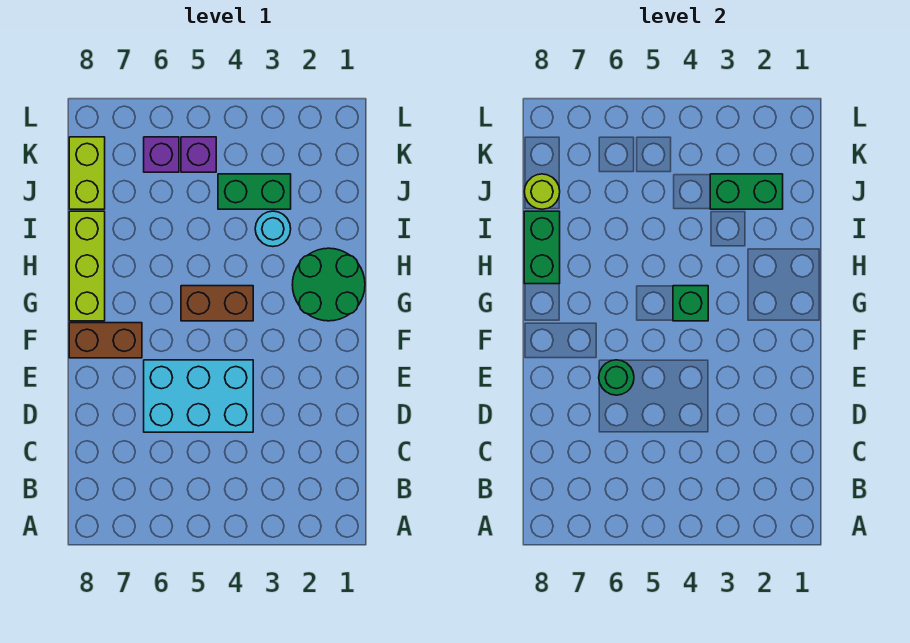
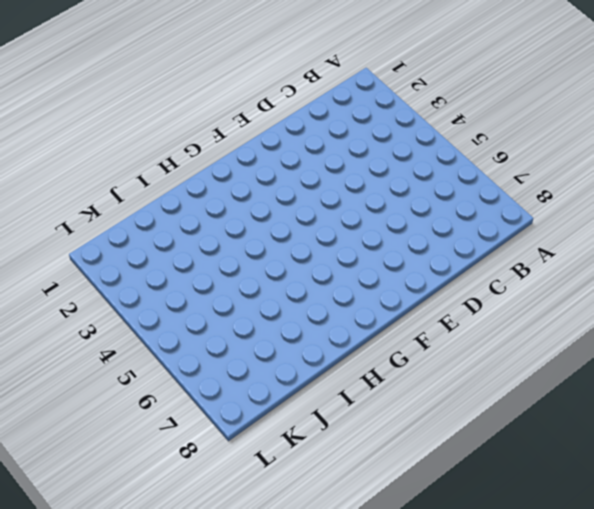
none -> cyan 2x3 brick [144,360,253,432]
none -> brown 1x2 brick [69,323,142,358]
none -> green 2x2 round brick [292,248,365,321]

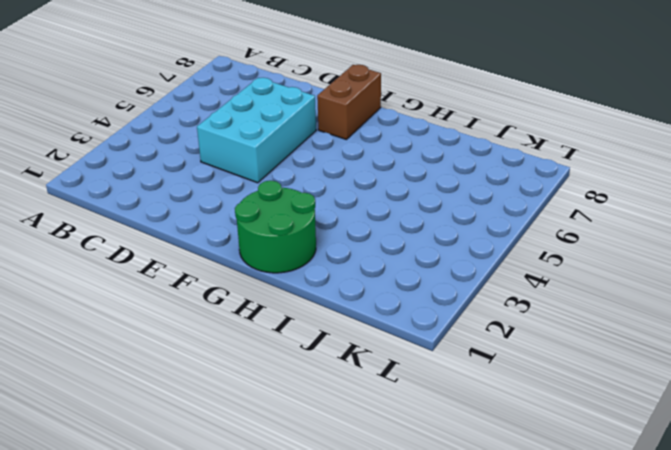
none -> brown 1x2 brick [181,286,253,321]
none -> lime 1x3 brick [69,211,105,321]
none -> cyan 1x1 round brick [255,211,291,247]

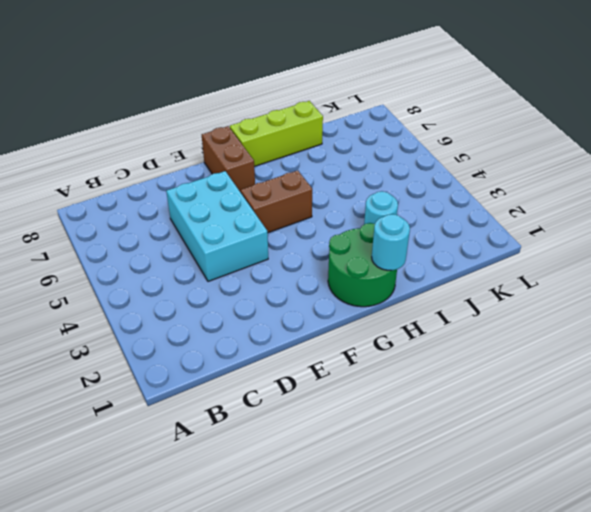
brown 1x2 brick [240,170,312,233] -> brown 1x2 brick turned to [181,286,253,321]
cyan 1x1 round brick [372,214,410,270] -> none
none -> green 1x2 brick [218,174,291,209]
none -> lime 1x2 brick [69,137,105,209]
none -> purple 1x1 brick [181,137,216,172]

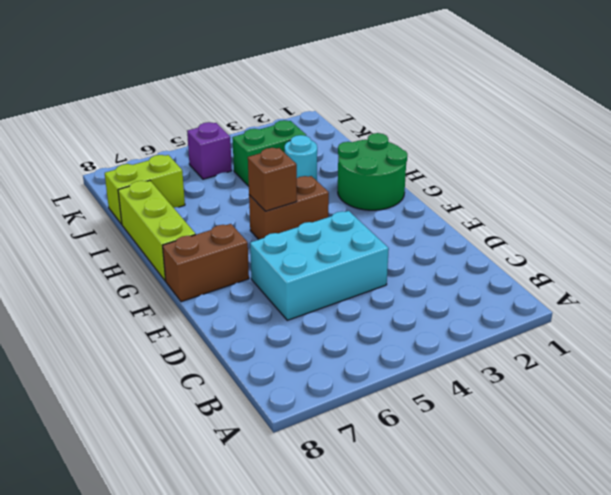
brown 1x1 brick [248,148,297,211] -> none
lime 1x2 brick [105,155,185,224] -> lime 1x2 brick turned to [69,137,105,209]
none -> purple 1x1 brick [144,137,179,172]
none -> green 1x1 round brick [599,360,634,395]
none -> green 1x1 brick [673,286,708,321]

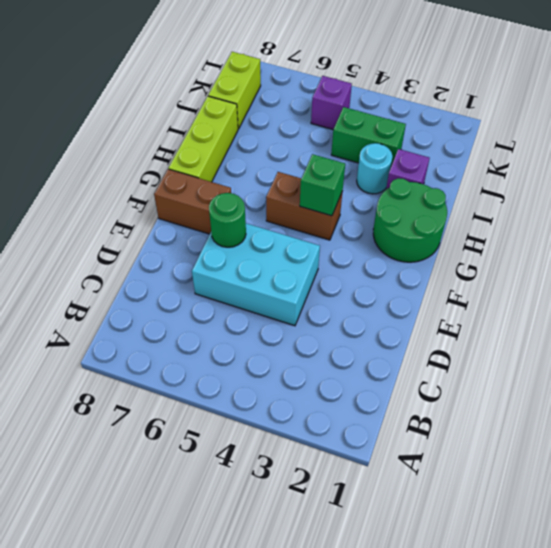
purple 1x1 brick [386,149,430,189] -> purple 1x1 brick moved to [144,137,179,172]
none -> green 1x2 brick [524,211,560,284]
none -> green 1x2 brick [710,174,783,209]
none -> lime 1x1 round brick [524,174,560,209]

